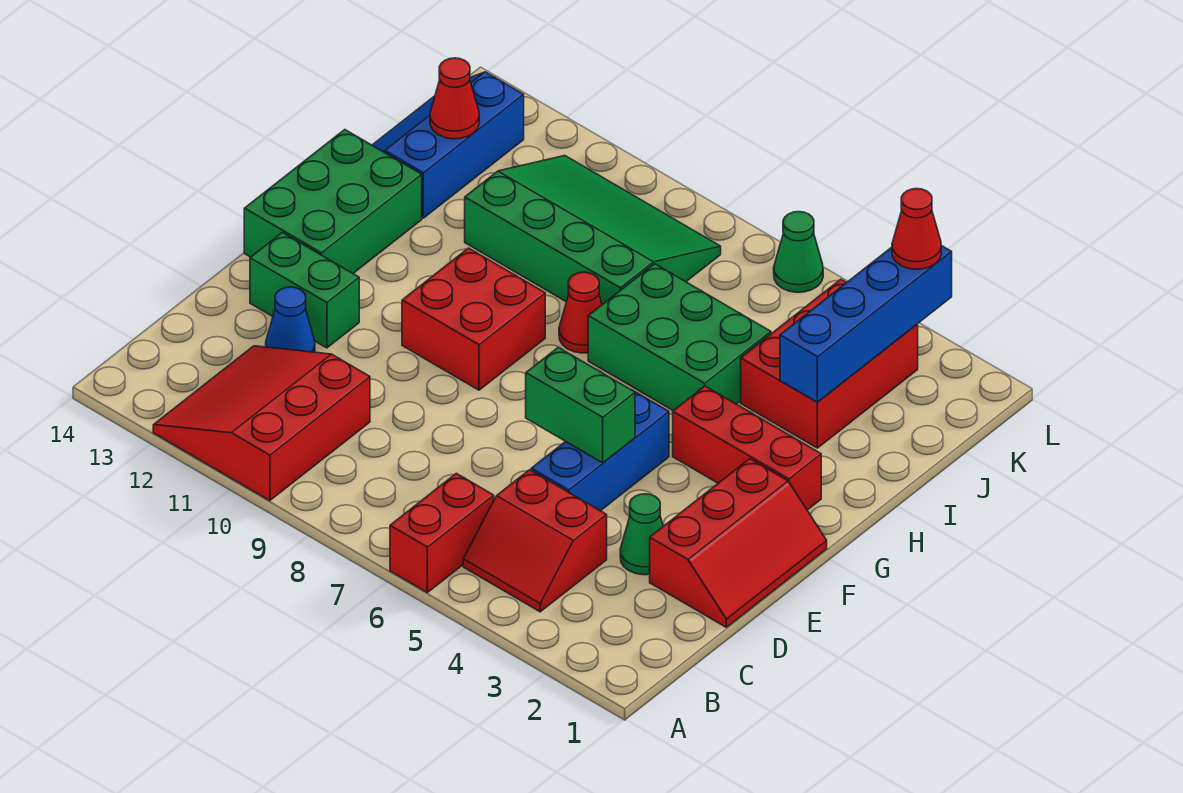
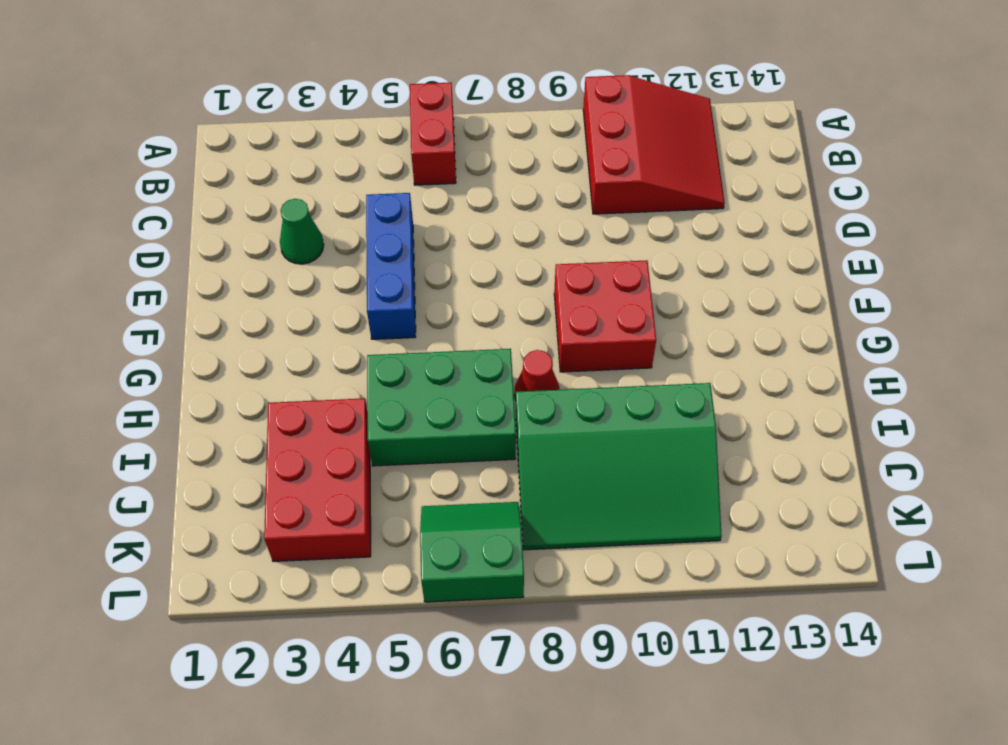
green 2x2 slope [420,502,524,602] -> green 1x1 cone [774,212,823,292]
none -> red 2x2 slope [463,470,607,612]
none -> red 2x3 slope [650,459,827,627]
none -> blue 1x1 cone [266,287,315,352]

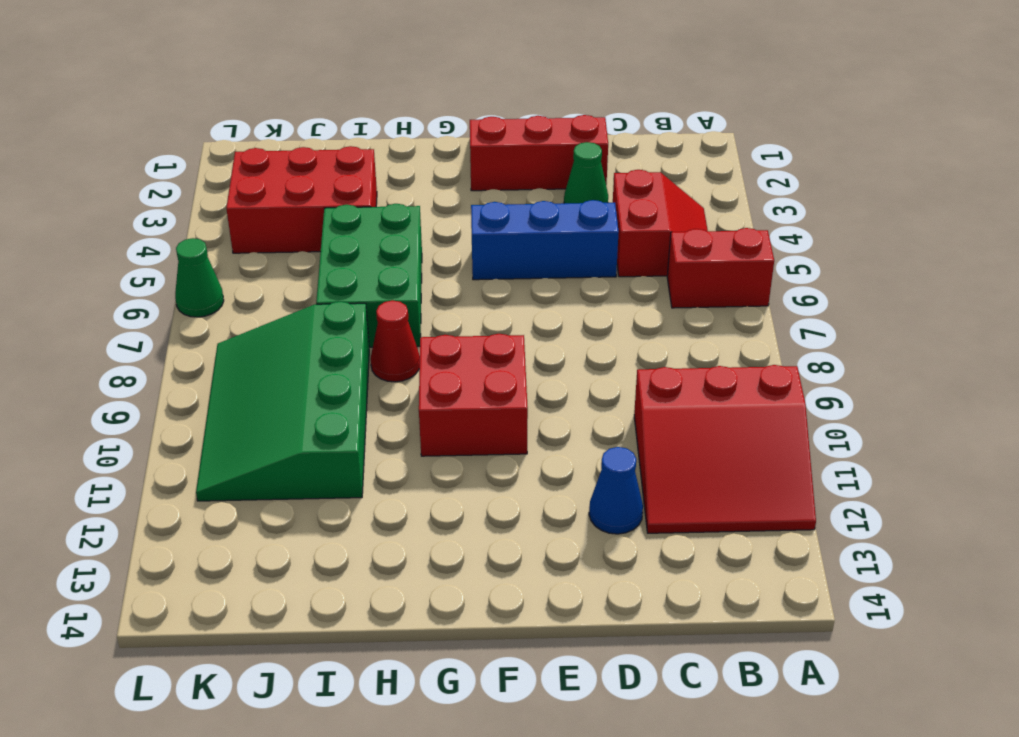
none -> green 1x2 brick [250,233,359,348]
none -> green 2x3 brick [244,130,422,273]
none -> red 1x3 brick [673,386,821,510]

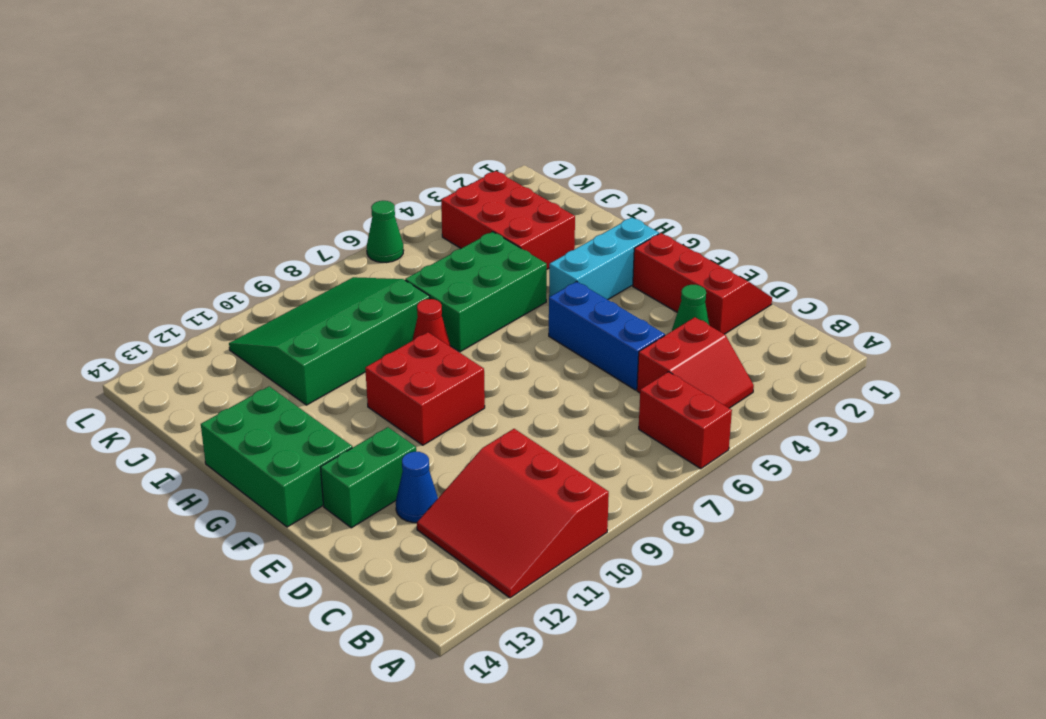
cyan 1x3 brick [549,217,659,300] -> red 1x3 brick [673,386,821,510]
none -> blue 2x3 slope [372,72,524,218]
none -> green 1x2 brick [526,347,635,463]
none -> blue 1x4 brick [780,246,952,402]

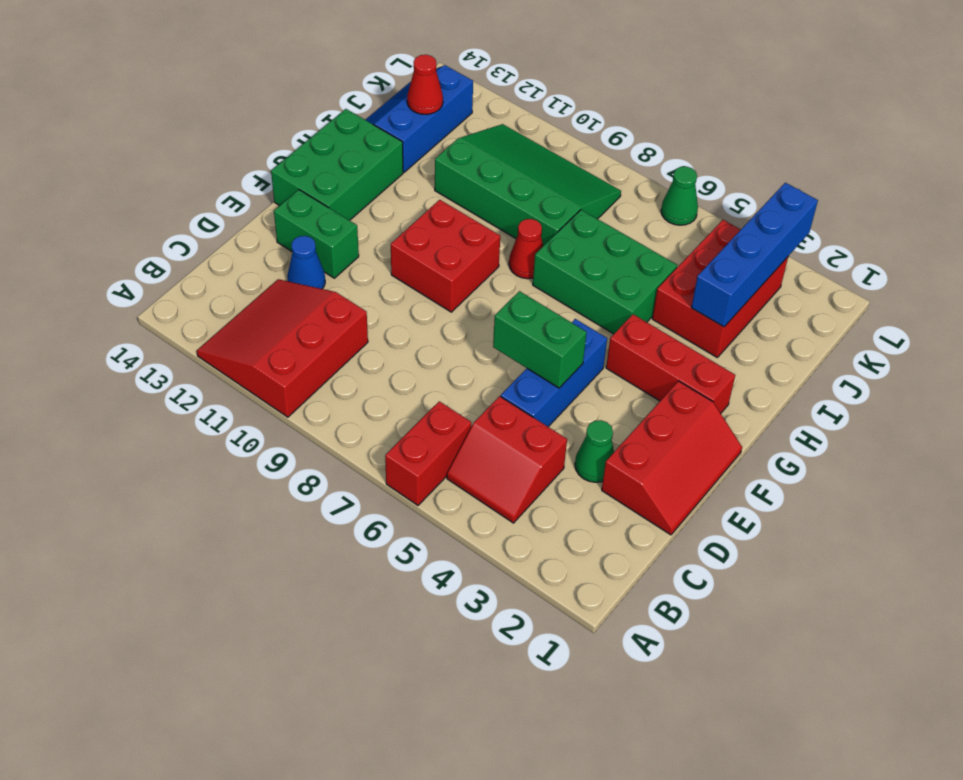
none -> red 1x1 cone [892,189,941,269]

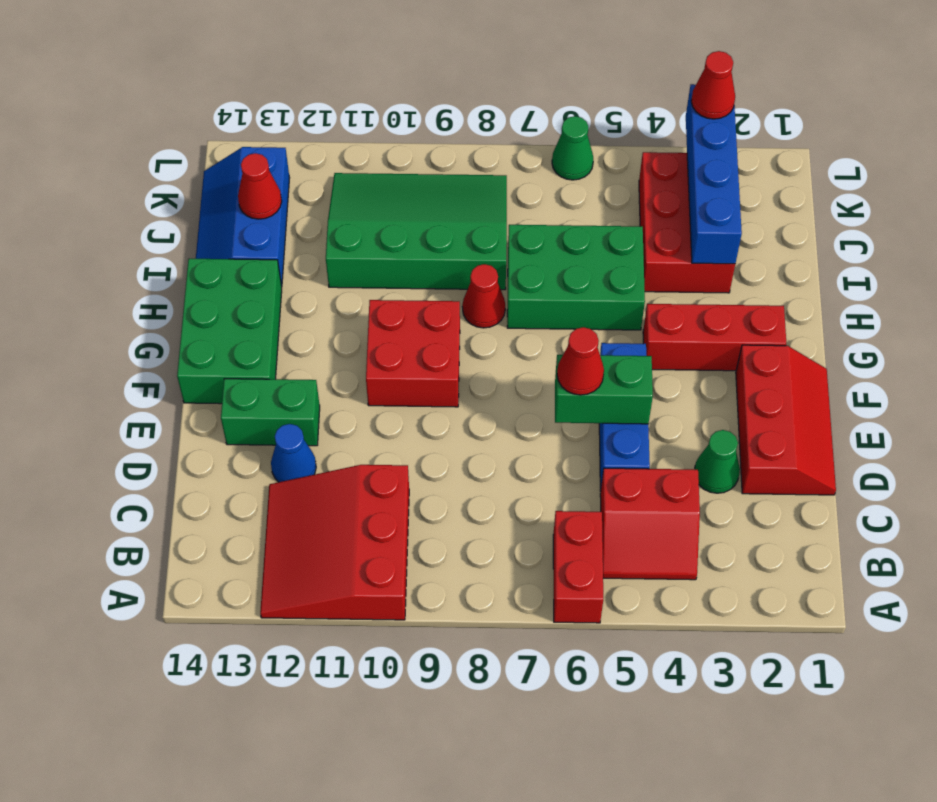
red 1x1 cone [557,327,604,395] -> none

